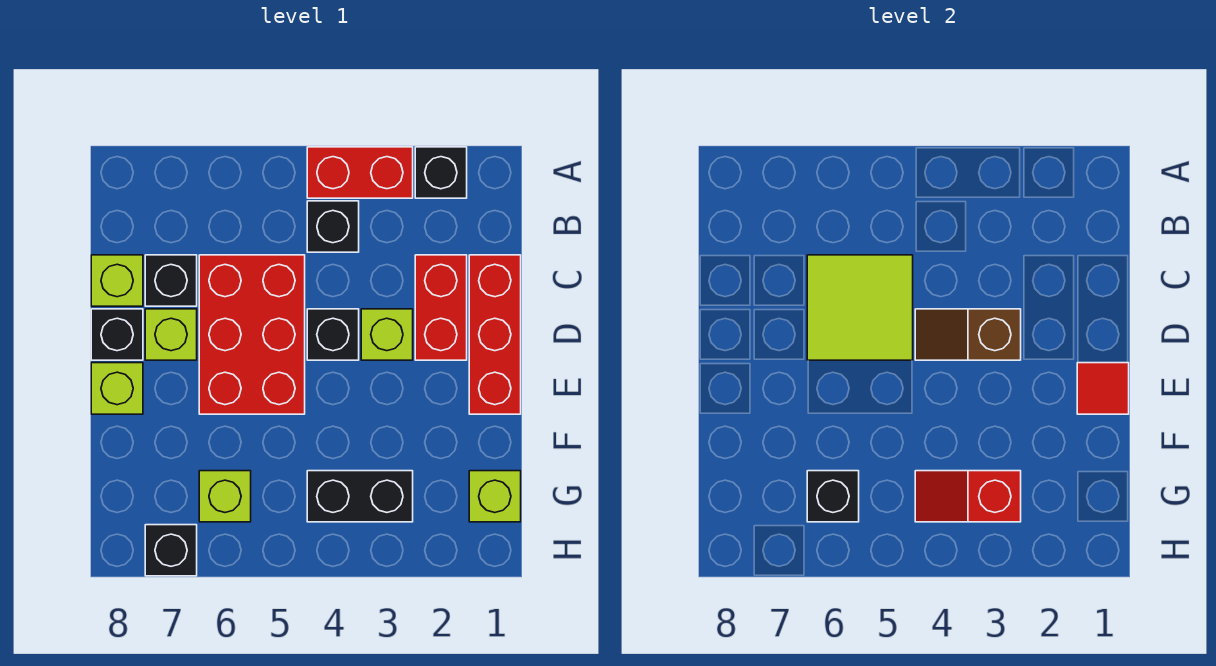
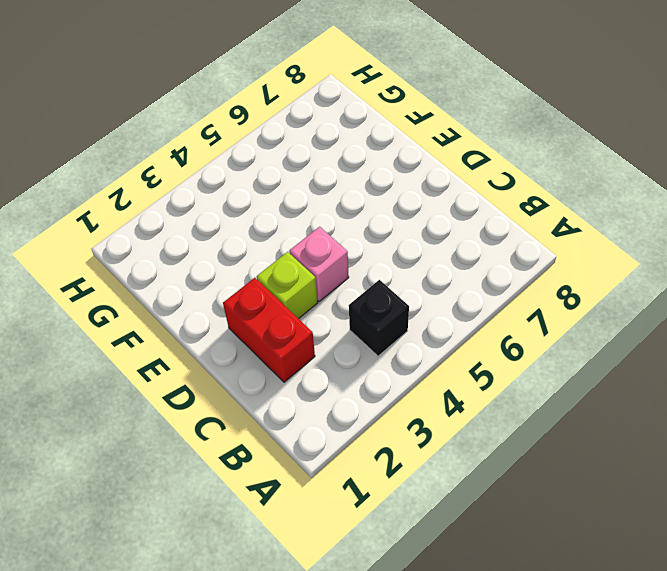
pink 1x1 brick [289,227,349,302] -> black 1x1 brick [307,309,359,360]
none -> black 1x1 brick [415,147,467,198]
none -> red 1x2 brick [307,147,413,198]
none -> red 1x3 brick [469,255,521,414]

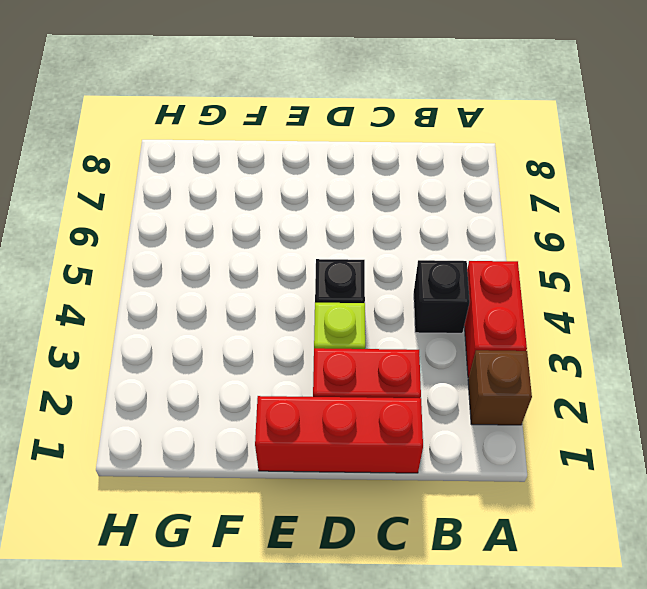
brown 1x1 brick [468,350,532,425] -> black 1x1 brick [415,147,467,198]
none -> red 2x3 brick [199,255,305,414]
none -> black 1x1 brick [145,255,197,306]
none -> lime 1x1 brick [91,255,143,306]

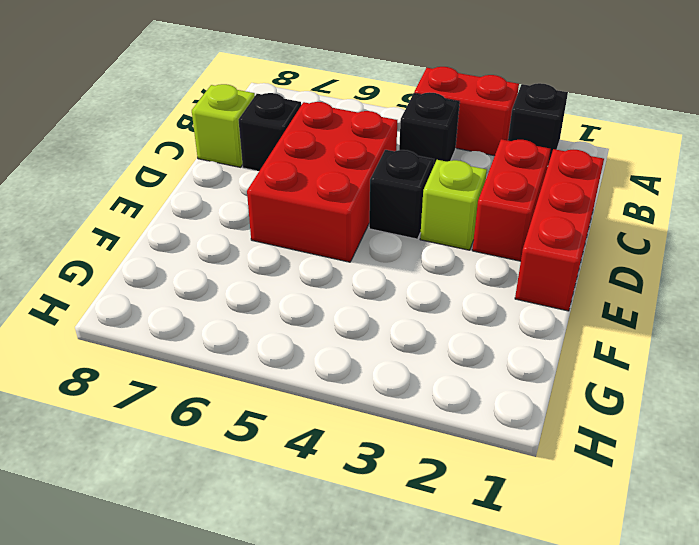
none -> lime 1x1 brick [145,309,197,360]
none -> black 1x1 brick [91,309,143,360]
none -> lime 1x1 brick [91,363,143,414]

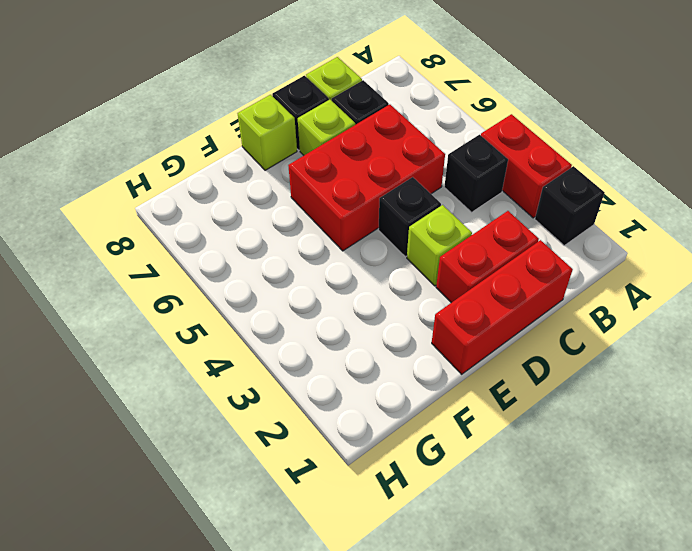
none -> lime 1x1 brick [469,471,521,522]
none -> black 1x2 brick [307,471,413,522]
none -> lime 1x1 brick [199,471,251,522]

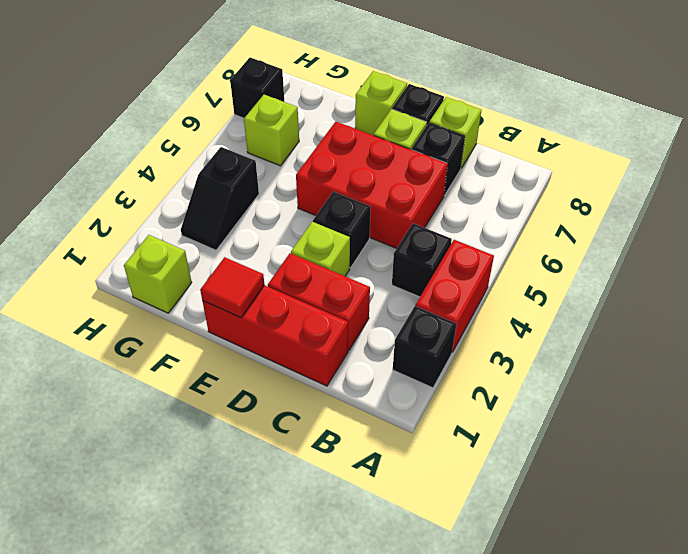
black 1x2 slope [181,147,259,250] -> black 1x2 brick [307,471,413,522]
none -> lime 2x2 tile [807,255,913,360]
none -> brown 1x2 slope [915,309,1021,360]
none -> red 1x2 slope [915,471,1021,522]

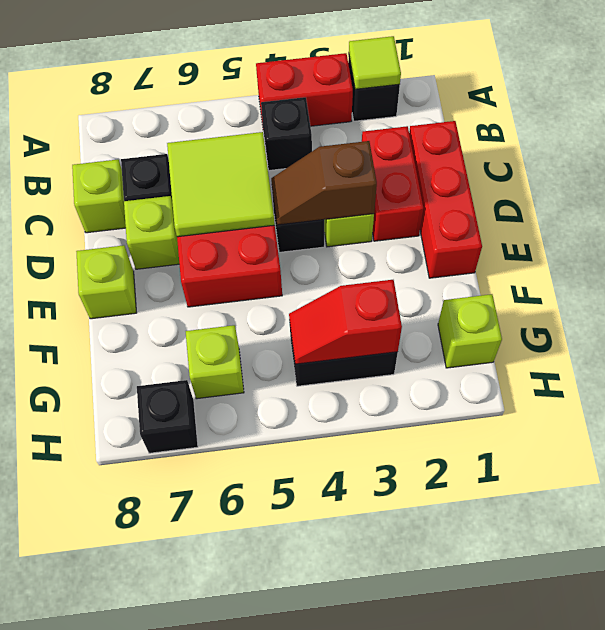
lime 1x1 tile [349,36,401,89] -> none
none -> black 1x1 brick [91,309,143,360]
none -> red 1x1 tile [1077,363,1129,414]
none -> black 1x1 brick [807,471,859,522]

